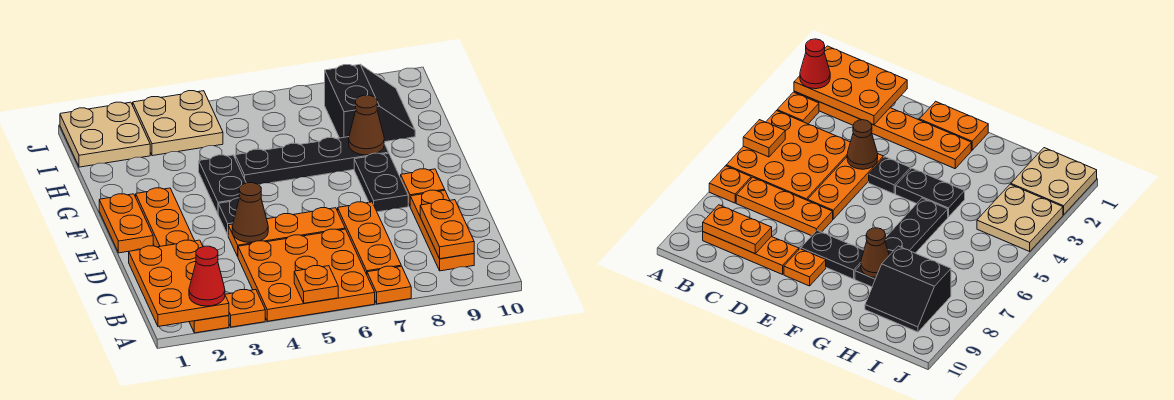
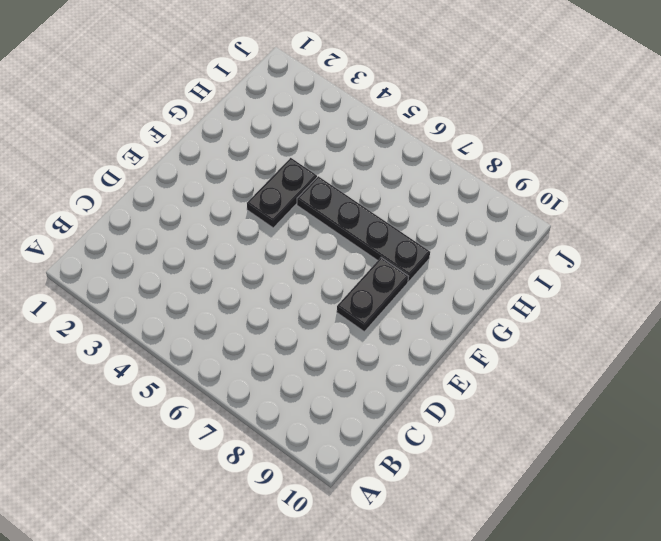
none -> orange 1x6 plate [136,188,229,333]
none -> orange 1x1 plate [225,290,265,327]
none -> orange 3x3 plate [238,229,375,321]

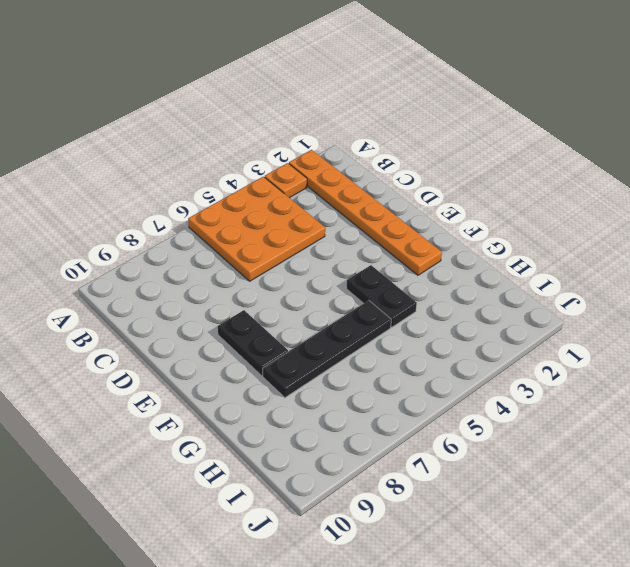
none -> orange 1x1 plate [367,266,411,304]
none -> orange 1x3 plate [338,202,401,274]
none -> orange 1x3 plate [410,190,474,271]

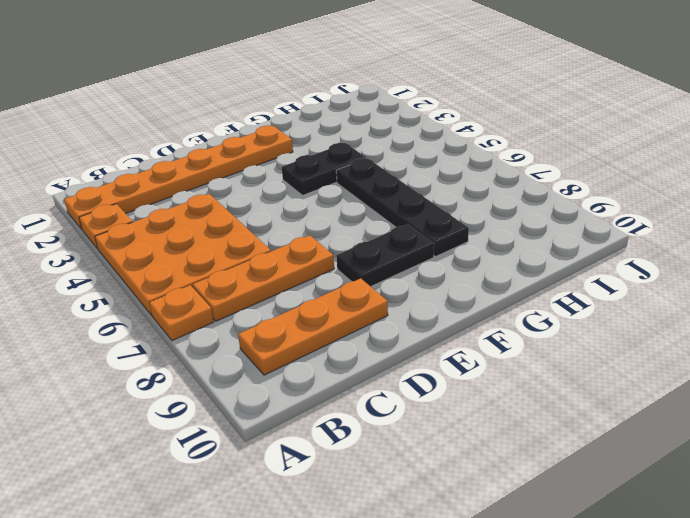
none -> orange 1x3 plate [228,208,345,256]
none -> orange 1x2 plate [99,194,153,253]
none -> black 1x1 plate [218,198,239,235]

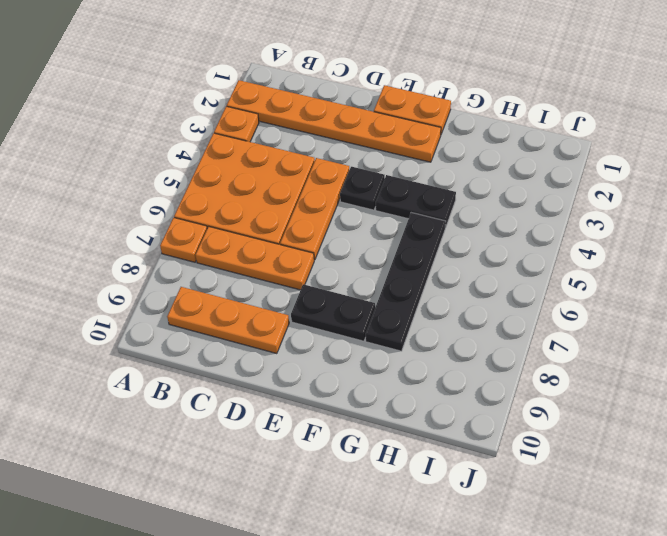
none -> orange 1x1 plate [401,169,445,206]
none -> black 2x2 slope [325,65,415,142]
none -> tan 2x2 plate [60,102,150,167]

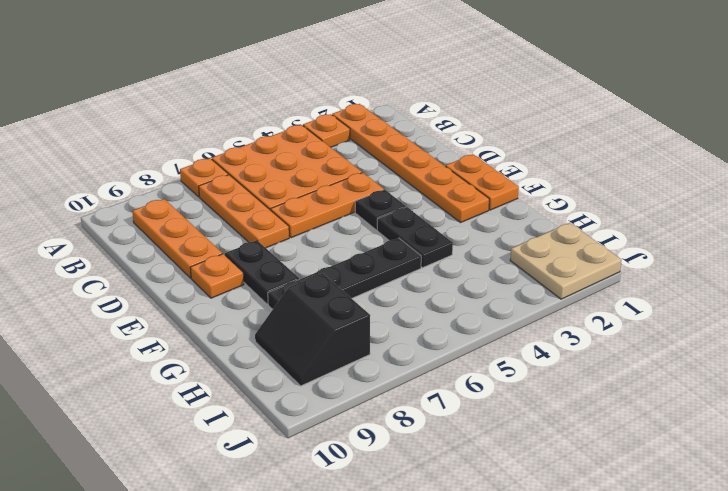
none -> tan 2x2 plate [133,91,223,156]
none -> orange 2x3 plate [129,240,229,327]
none -> orange 1x1 plate [294,266,338,303]

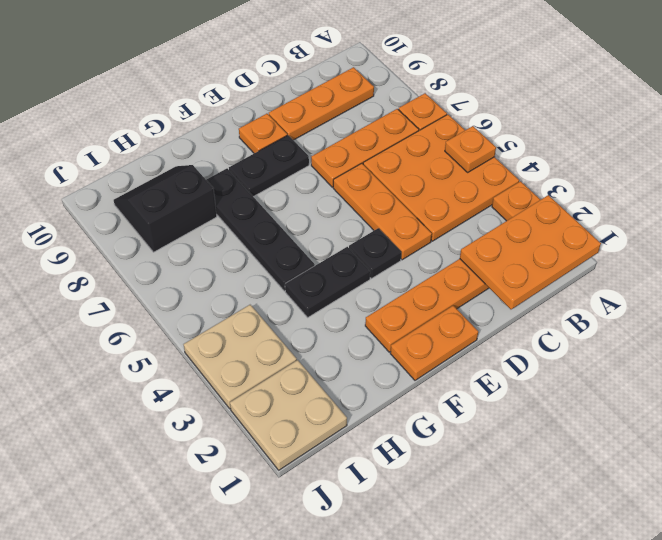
none -> orange 1x2 plate [420,200,474,259]
none -> brown 1x1 cone [232,183,268,242]
none -> brown 1x1 cone [349,95,384,155]

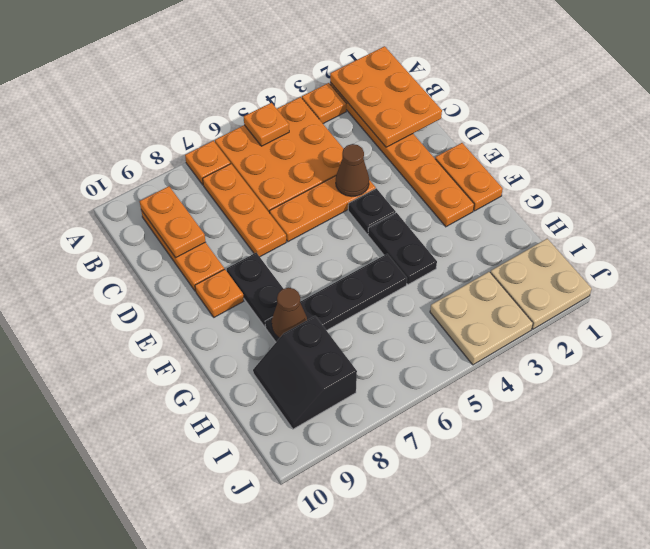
none -> red 1x1 cone [189,246,225,306]

